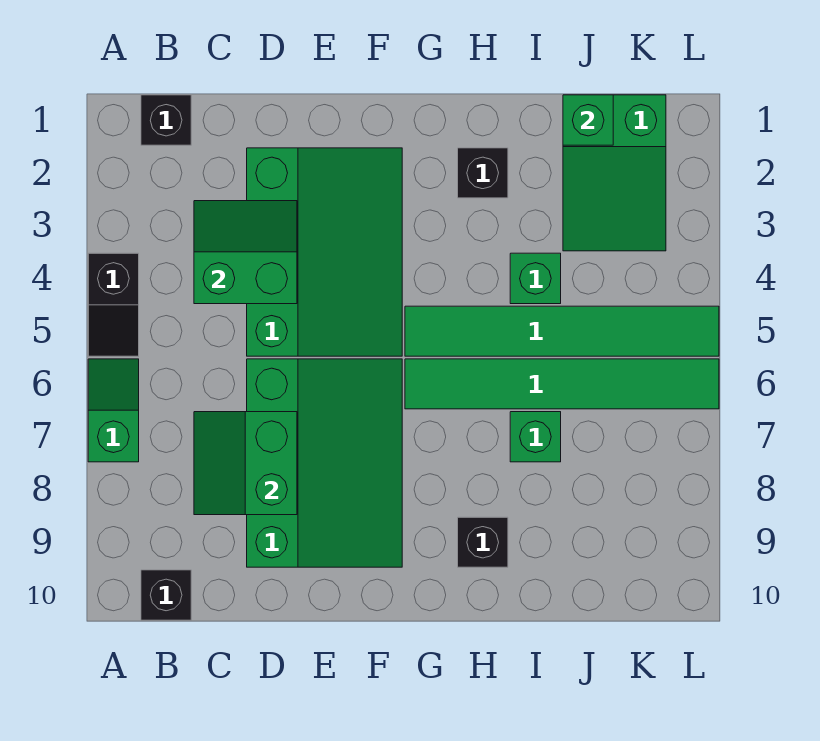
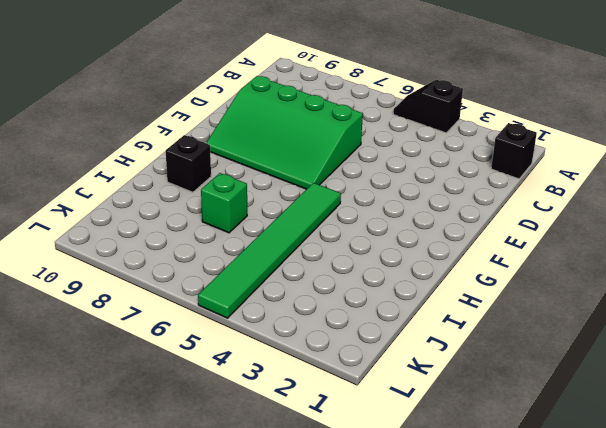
none -> green 1x2 slope [88,359,139,462]
none -> black 1x1 brick [141,570,191,620]
none -> green 3x4 slope [247,148,402,356]

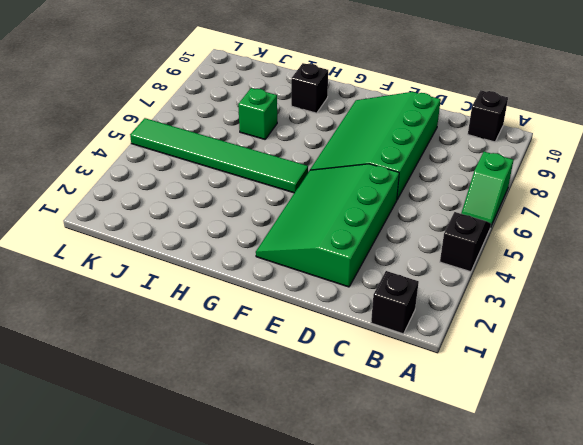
none -> green 1x6 tile [405,359,719,409]
none -> black 1x1 brick [458,148,508,198]
none -> green 1x1 brick [510,253,561,304]

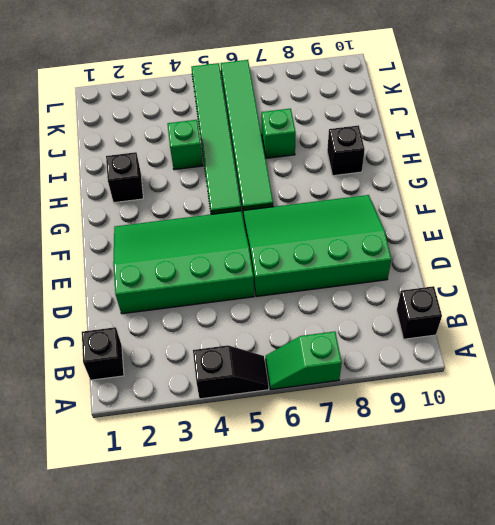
none -> green 2x3 slope [563,95,666,251]
none -> green 2x2 slope [194,201,297,304]
none -> green 2x2 slope [194,412,297,515]

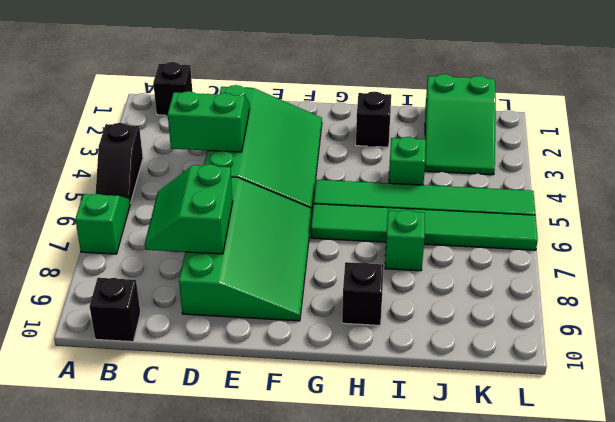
none -> green 1x1 brick [563,95,613,145]

